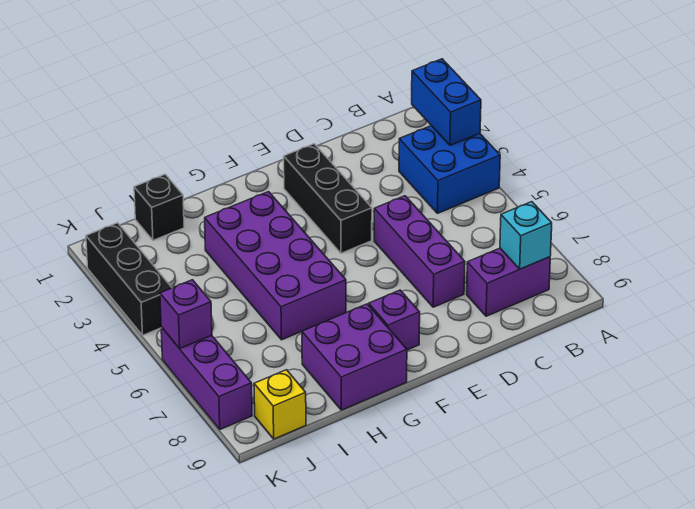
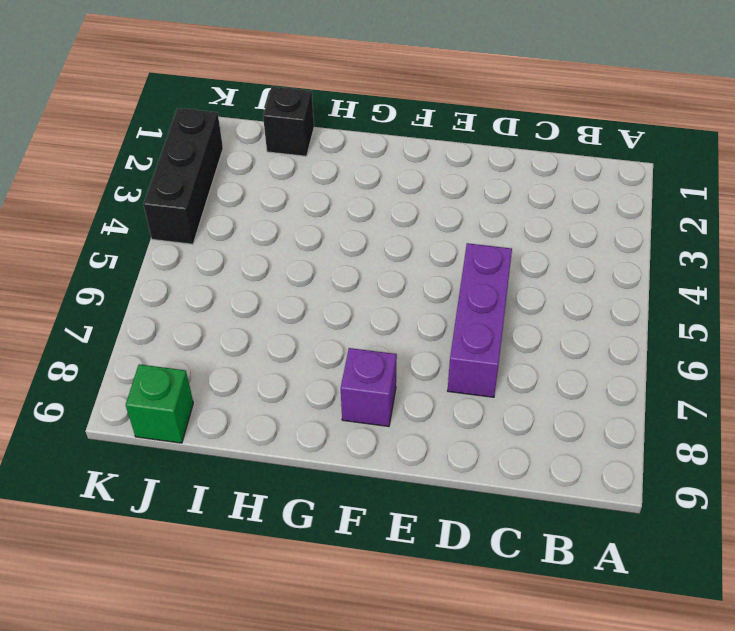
green 1x1 brick [126,364,193,443] -> yellow 1x1 brick [254,370,306,439]
none -> blue 2x2 brick [399,126,500,213]
none -> purple 1x2 brick [467,248,550,316]
none -> black 1x3 brick [283,144,372,253]

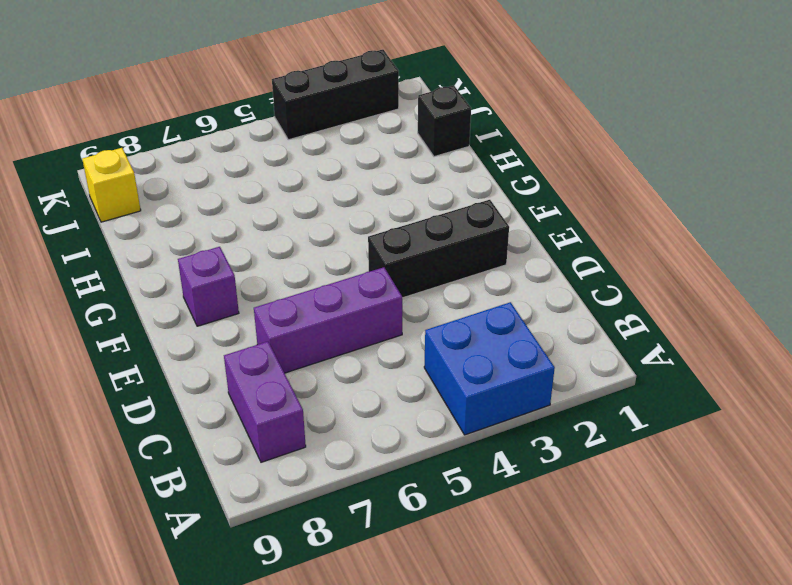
none -> purple 2x4 brick [205,192,346,340]
none -> purple 2x2 brick [302,304,407,410]
none -> purple 1x3 brick [161,327,252,429]

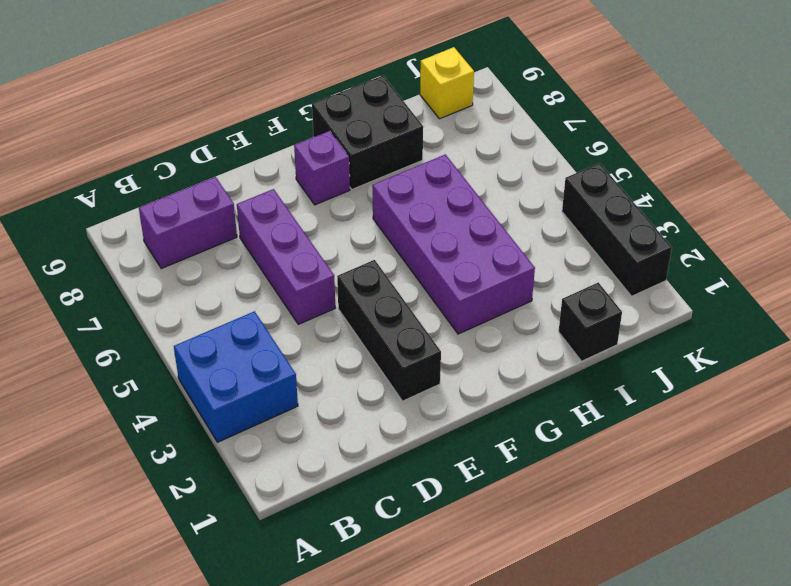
black 2x2 brick [312,76,423,189] -> purple 2x2 brick [302,304,407,410]
none -> purple 1x3 brick [161,327,252,429]
none -> blue 1x2 brick [412,59,481,145]
none -> cyan 1x1 brick [500,202,552,269]

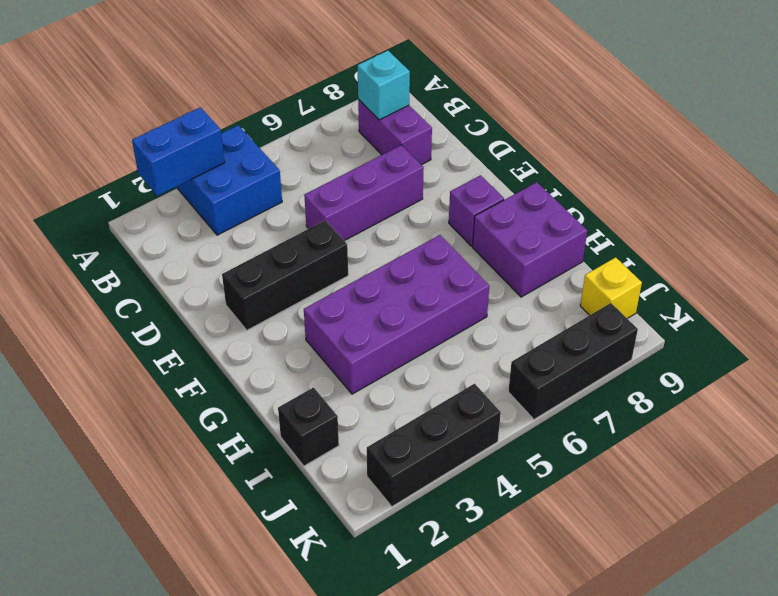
black 1x3 brick [508,303,638,419] -> purple 1x3 brick [161,327,252,429]
none -> purple 1x1 brick [160,280,212,349]

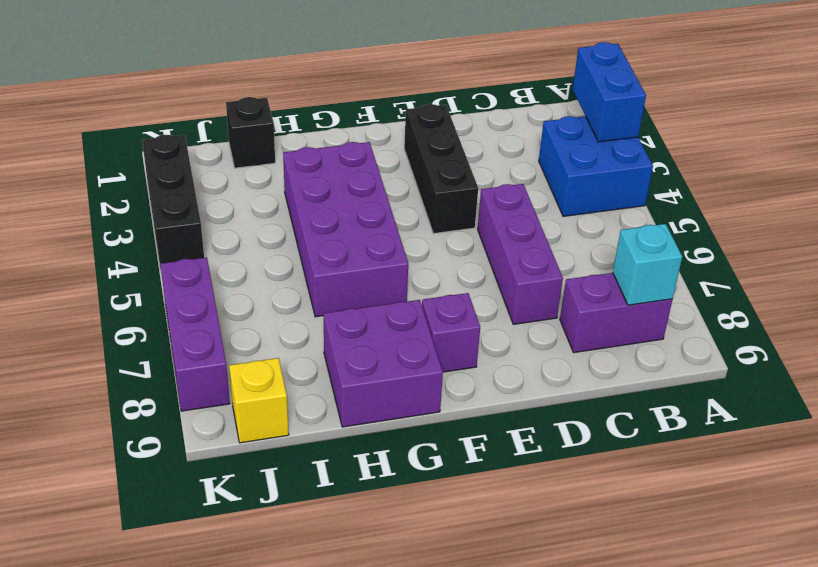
none -> purple 1x1 brick [160,280,212,349]

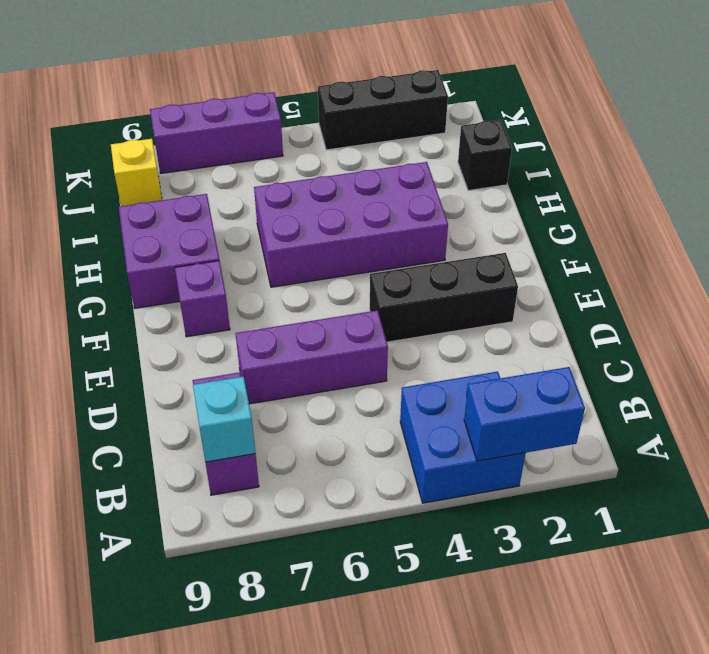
none -> purple 1x1 brick [160,280,212,349]

